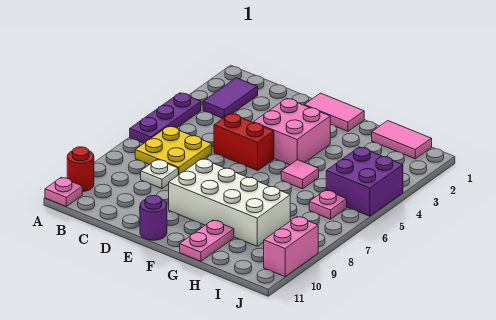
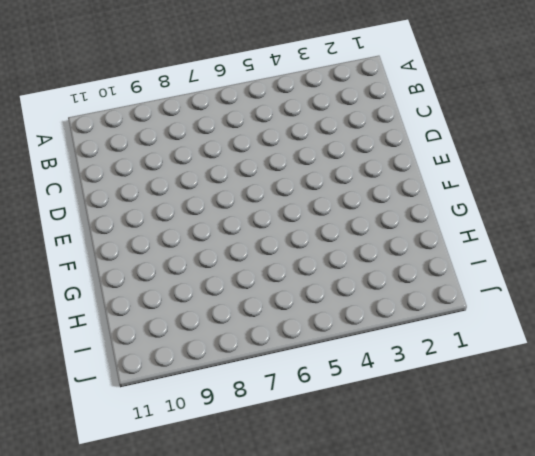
none -> purple 1x3 plate [130,93,201,143]
none -> red 1x1 round brick [67,147,94,192]
none -> pink 1x1 plate [45,177,82,206]

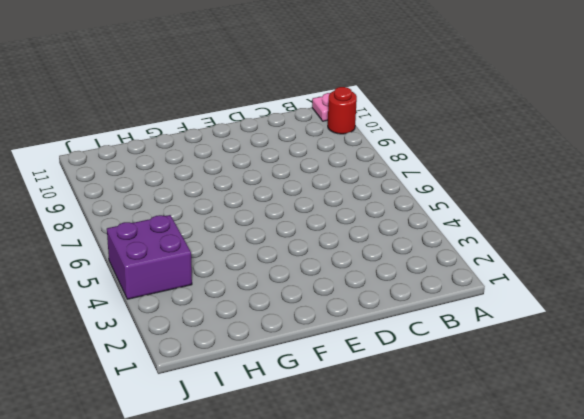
none -> purple 1x3 plate [130,93,201,143]
none -> purple 1x2 tile [203,78,258,119]
none -> yellow 2x2 plate [135,126,212,175]

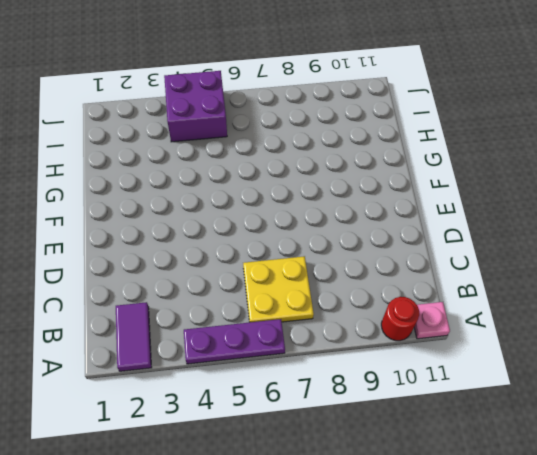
purple 1x2 tile [116,302,152,371] -> purple 1x2 tile turned to [203,78,258,119]
none -> white 1x1 plate [141,160,178,189]
none -> red 1x2 brick [214,113,274,171]
none -> pink 1x2 tile [304,93,364,131]

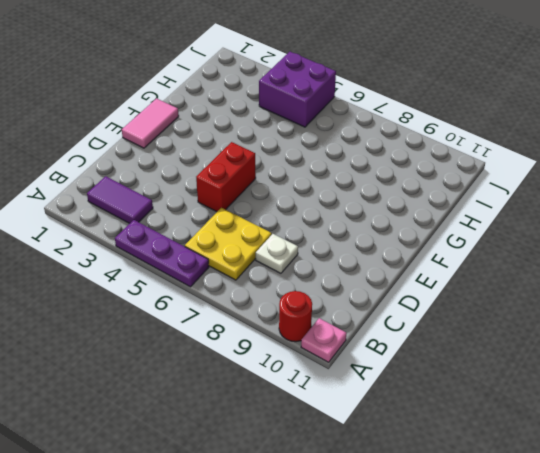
none -> pink 2x2 brick [253,98,330,165]
none -> white 2x4 brick [169,159,290,246]
none -> purple 1x1 round brick [140,195,167,240]

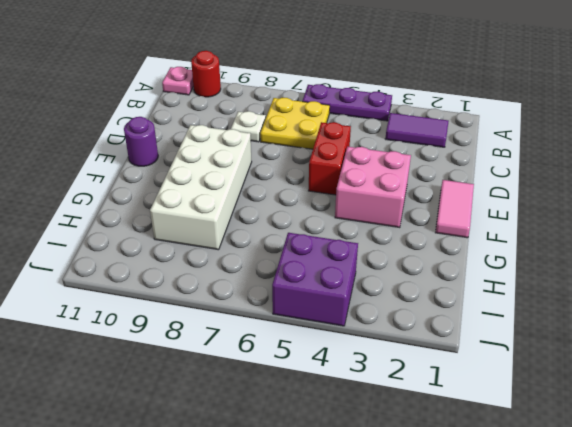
none -> pink 1x1 tile [281,160,319,189]
none -> pink 1x2 plate [180,220,234,261]
none -> pink 1x2 tile [372,121,432,159]

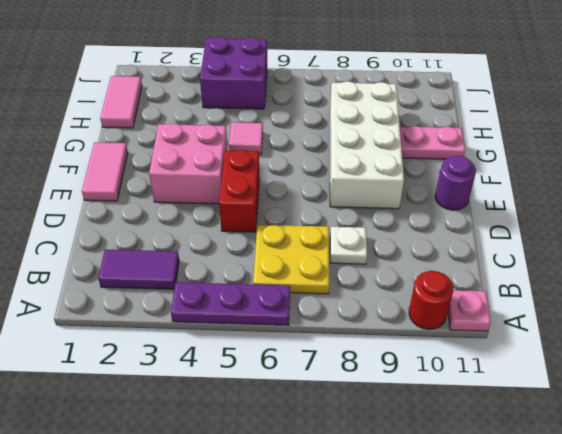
none -> pink 1x1 plate [309,190,347,219]
none -> pink 1x2 brick [264,217,318,277]

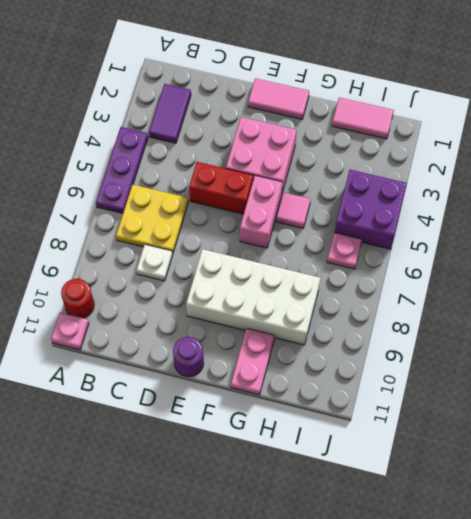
pink 1x2 brick [240,175,283,248] -> pink 1x2 brick moved to [264,217,318,277]

